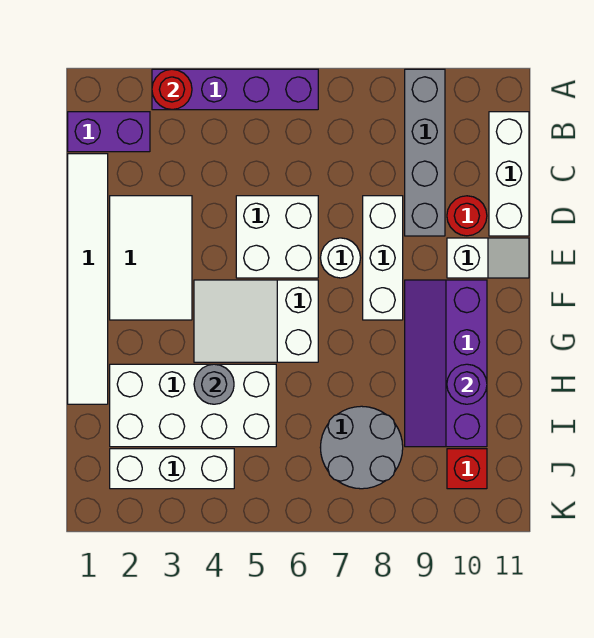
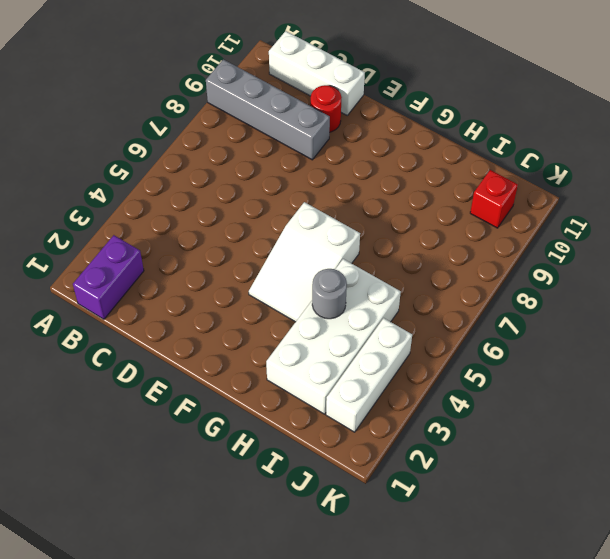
none -> purple 1x4 brick [152,69,318,110]
none -> white 1x6 tile [68,154,108,404]
none -> white 2x3 tile [110,196,192,320]

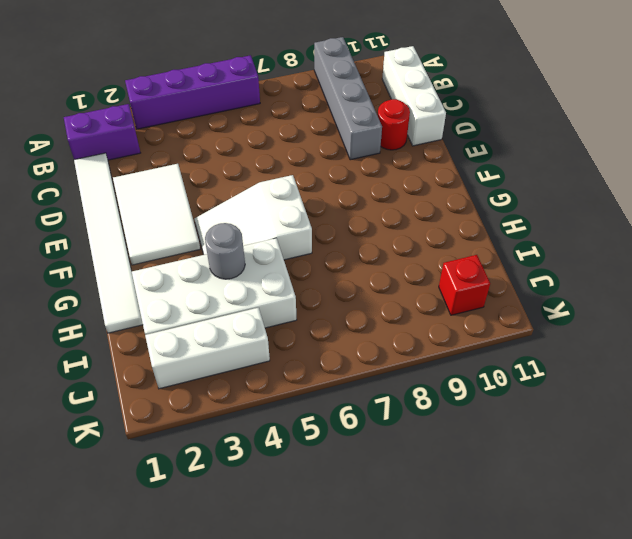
none -> white 2x2 brick [236,196,318,278]
none -> white 1x3 brick [363,196,403,320]
none -> white 1x1 round brick [321,238,361,278]

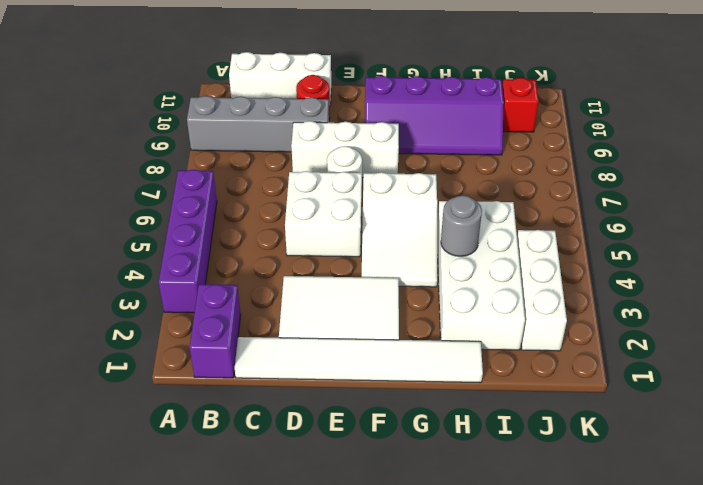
none -> white 1x2 slope [447,238,529,278]
none -> grey 2x2 round brick [320,406,403,489]
none -> red 1x1 round brick [152,69,192,109]

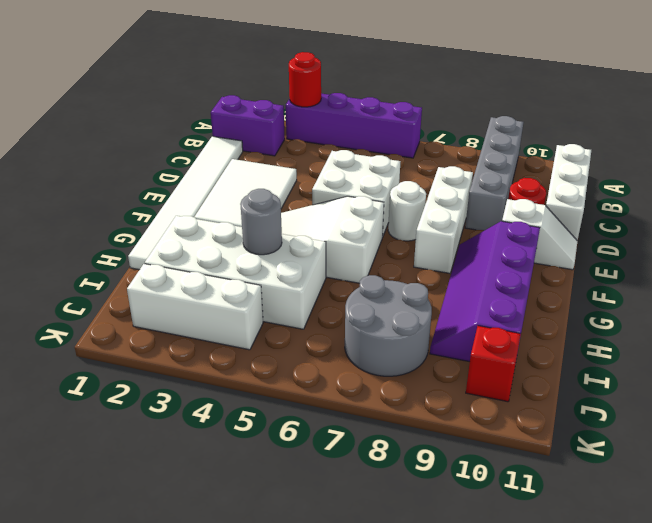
none -> purple 1x1 round brick [447,364,487,404]

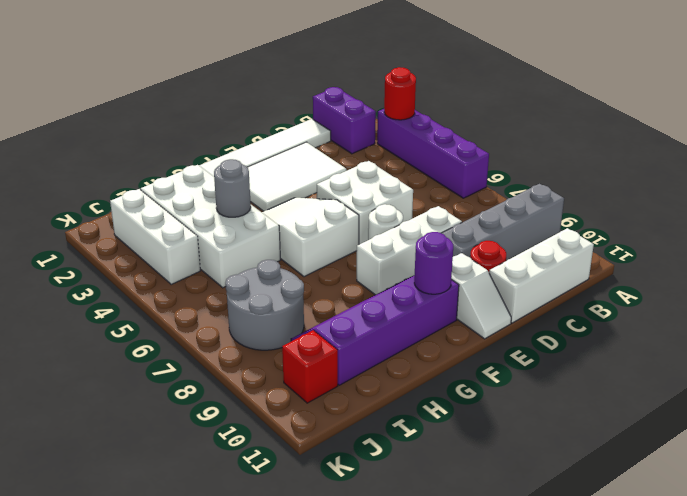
purple 1x1 round brick [414,232,453,294] -> purple 1x1 round brick moved to [447,364,487,404]

